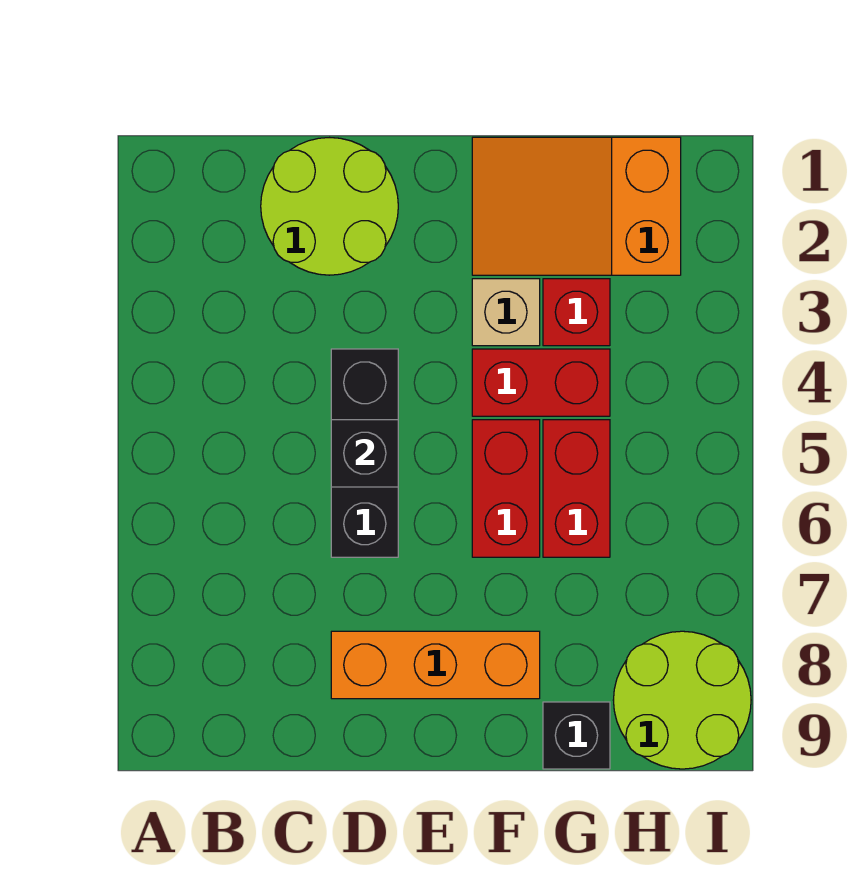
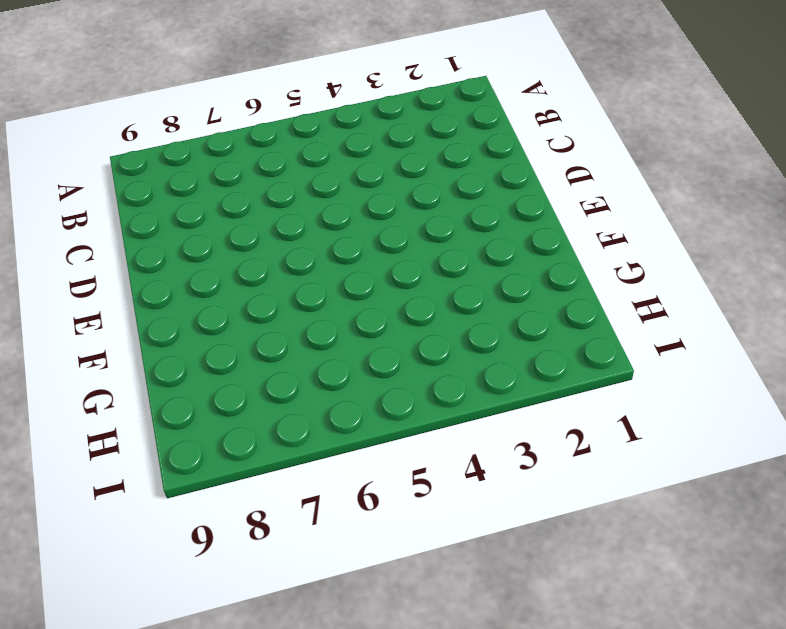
none -> lime 2x2 round brick [261,138,398,275]
none -> black 1x3 brick [331,349,398,557]
none -> orange 1x3 brick [331,631,540,699]

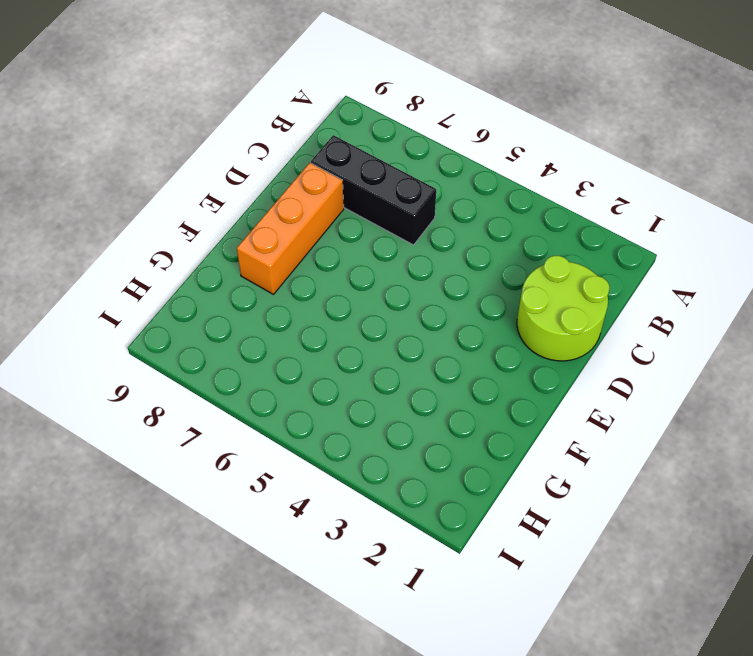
black 1x3 brick [311,135,436,245] -> black 1x3 brick moved to [331,349,398,557]
none -> orange 2x3 slope [472,137,681,275]
none -> tan 1x1 brick [472,279,540,346]
none -> red 1x2 brick [472,349,610,416]

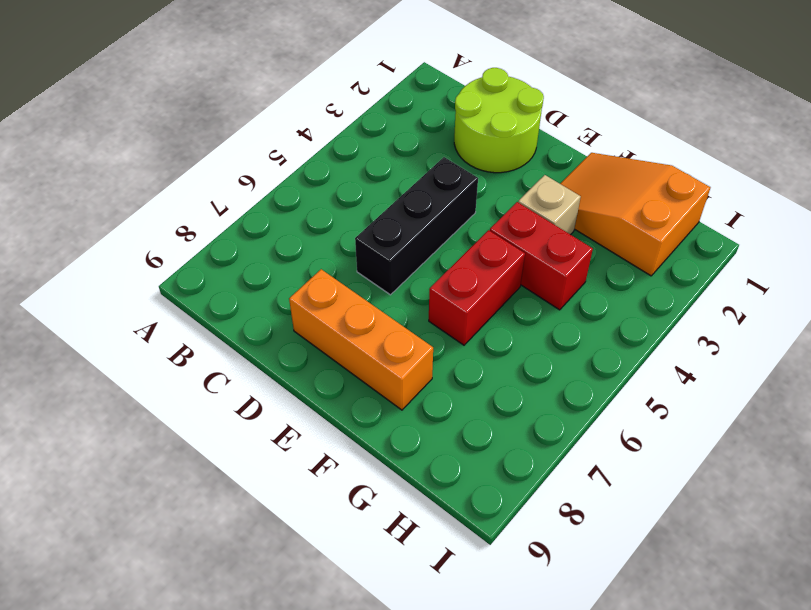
none -> red 1x1 brick [543,279,610,346]
none -> red 1x2 brick [543,420,610,557]
none -> black 1x1 brick [543,702,610,769]

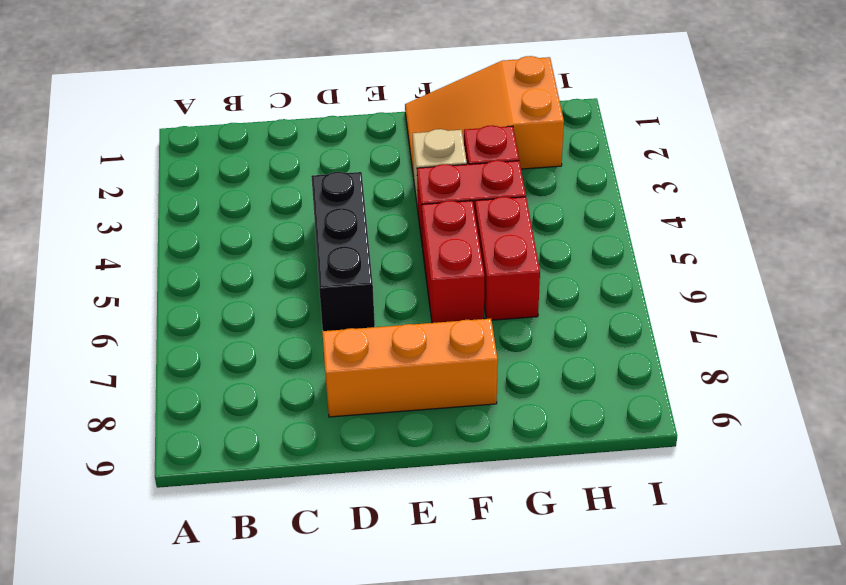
none -> lime 2x2 round brick [261,138,398,275]
none -> black 1x1 brick [543,702,610,769]
none -> lime 2x2 round brick [613,631,751,769]

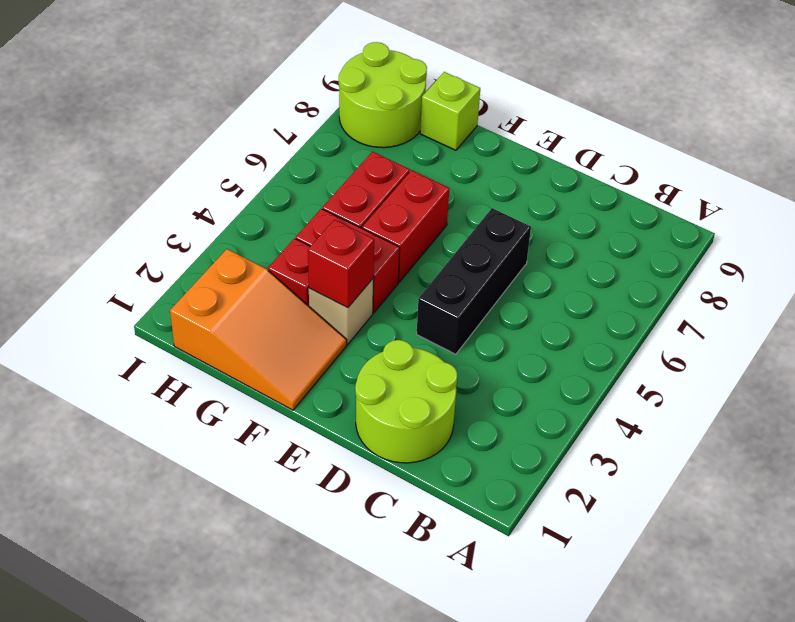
red 1x1 brick [308,220,374,308] -> none
lime 1x1 brick [420,72,480,150] -> black 1x1 brick [543,702,610,769]
none -> orange 1x3 brick [331,631,540,699]
none -> black 1x1 brick [331,420,398,487]

